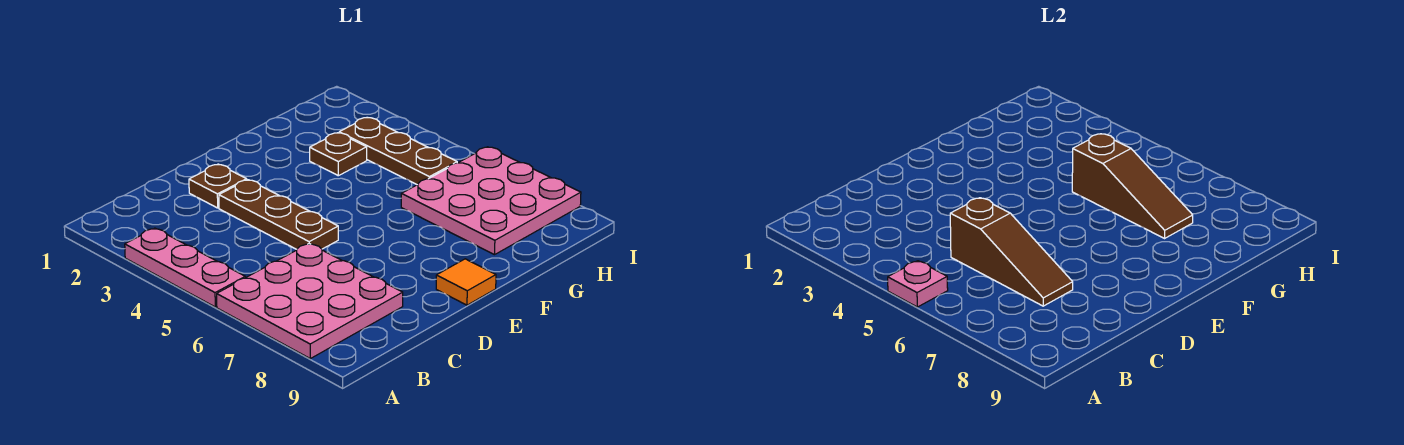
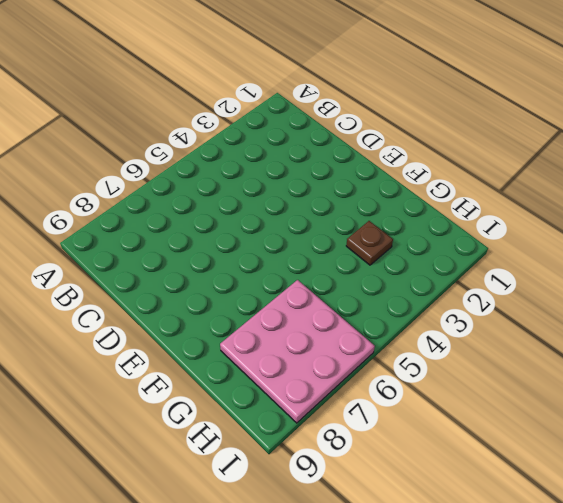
none -> pink 1x3 plate [125,228,245,307]
none -> pink 3x3 plate [217,244,403,359]

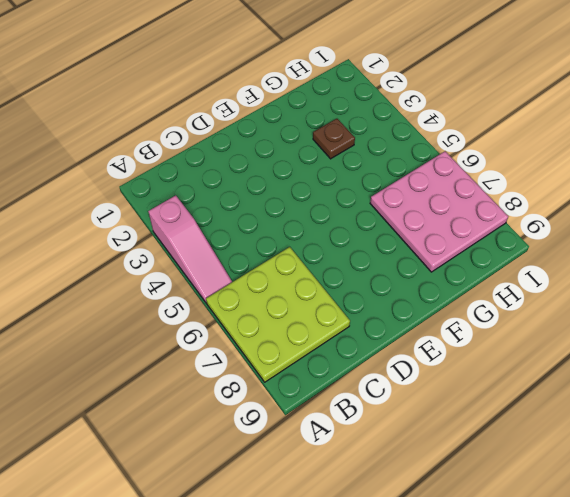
pink 1x3 slope [148,195,232,303] -> pink 1x3 plate [125,228,245,307]
lime 3x3 plate [206,247,350,382] -> pink 3x3 plate [217,244,403,359]
none -> brown 1x1 plate [189,164,247,208]
none -> brown 1x3 plate [219,180,338,249]

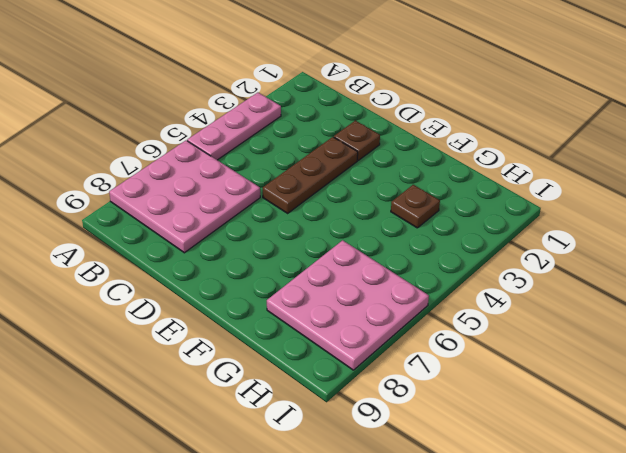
none -> orange 1x1 tile [436,259,496,305]
none -> brown 1x3 plate [339,118,457,185]

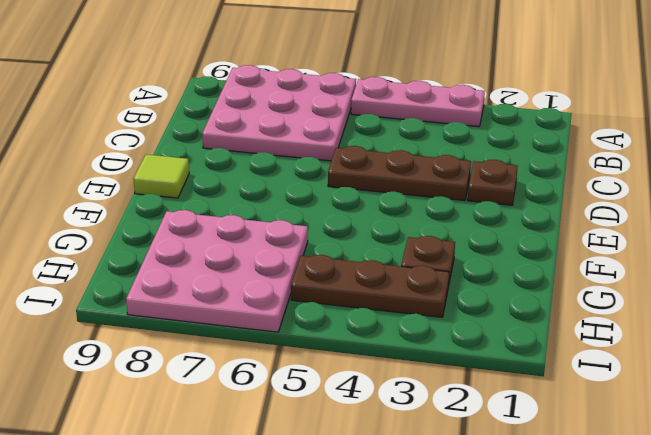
lime 1x1 tile [134,154,189,198] -> orange 1x1 tile [436,259,496,305]
none -> pink 1x1 plate [888,261,948,307]
none -> brown 1x3 slope [950,198,1073,306]

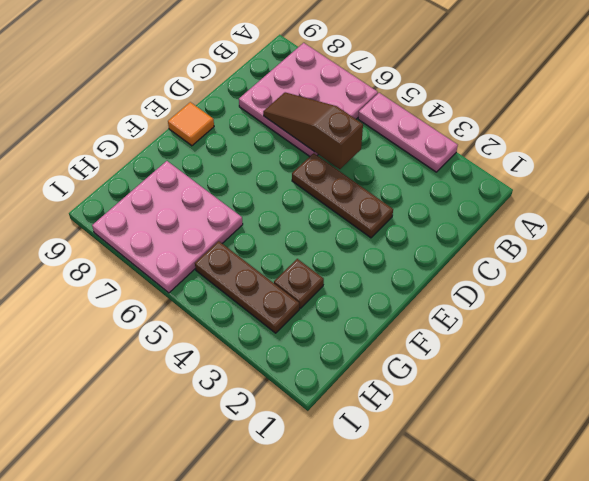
none -> brown 1x1 plate [189,164,247,208]
none -> pink 1x1 plate [888,261,948,307]

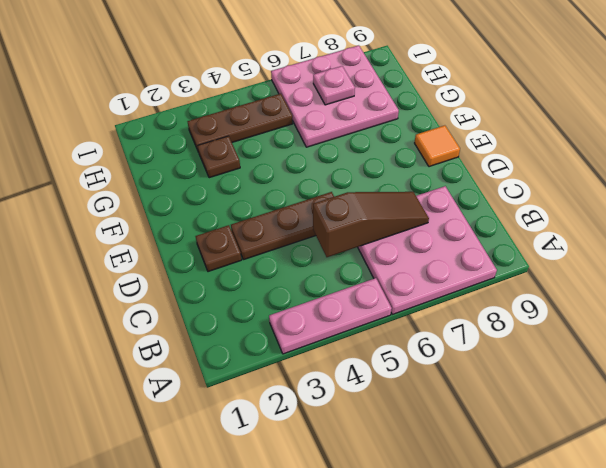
pink 1x1 plate [313,66,355,105] -> pink 1x1 plate moved to [888,261,948,307]
none -> brown 1x3 slope [1072,134,1193,238]

